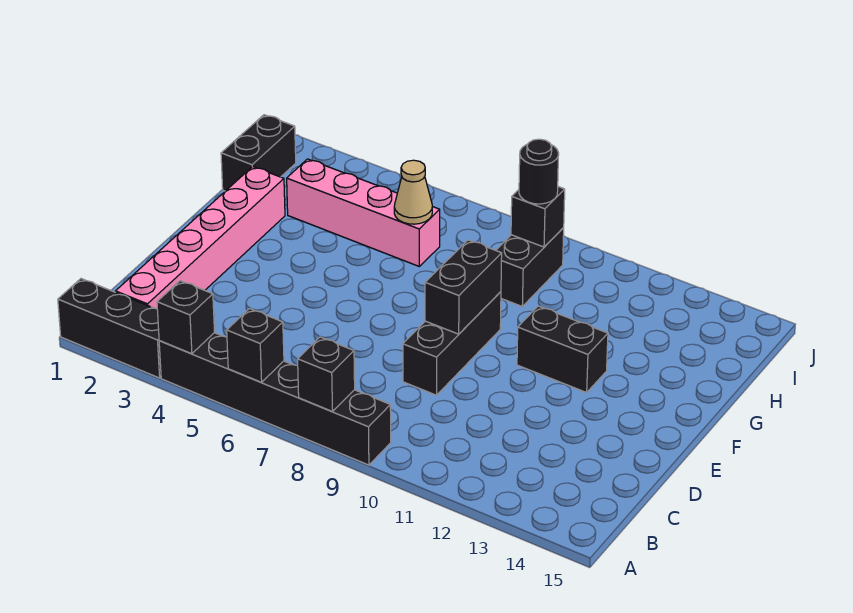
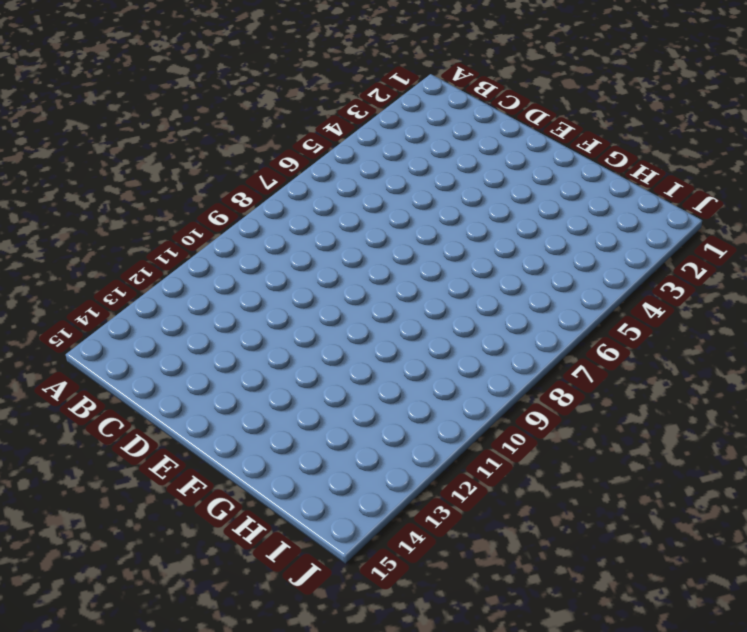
none -> black 1x3 brick [58,279,161,378]
none -> black 1x6 brick [159,333,391,465]
none -> pink 1x6 brick [115,167,285,309]

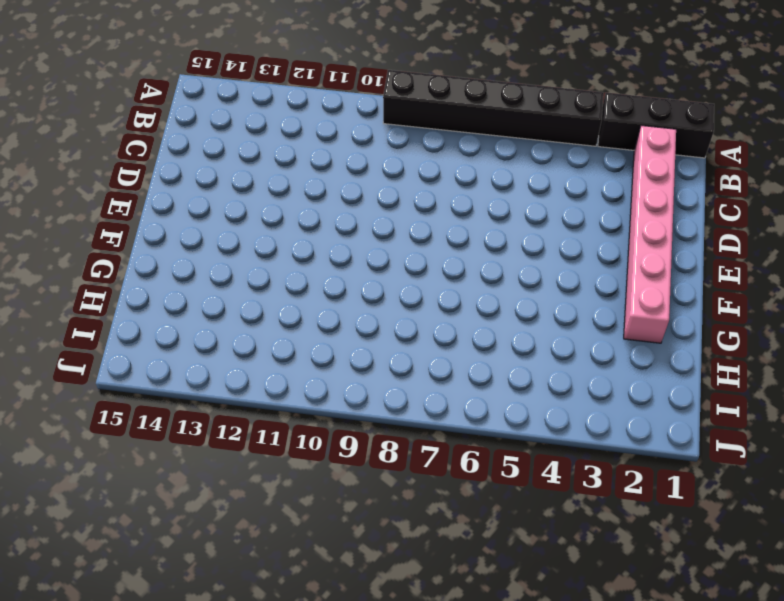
none -> black 1x3 brick [403,292,501,395]
none -> black 1x2 brick [517,306,608,392]
none -> black 1x2 brick [221,115,296,191]

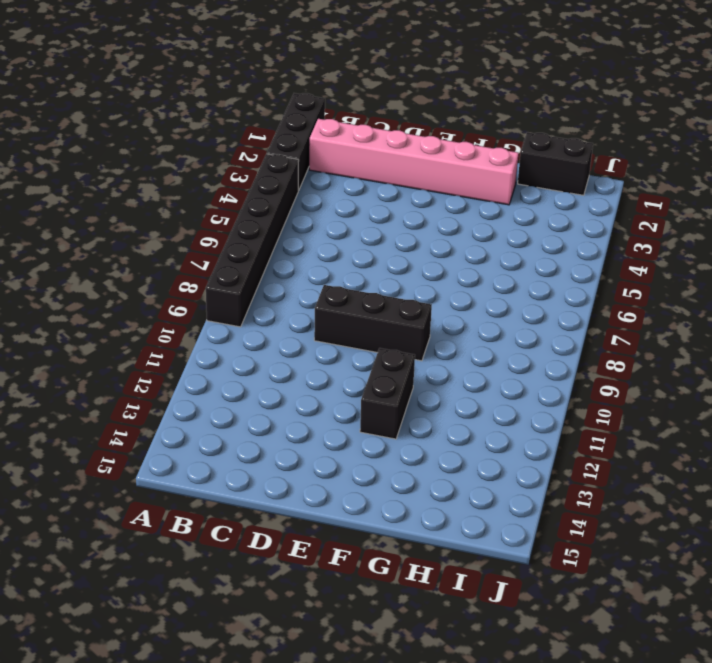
none -> pink 1x4 brick [287,159,440,266]
none -> black 1x2 brick [496,228,564,306]
none -> black 1x1 brick [157,281,215,354]

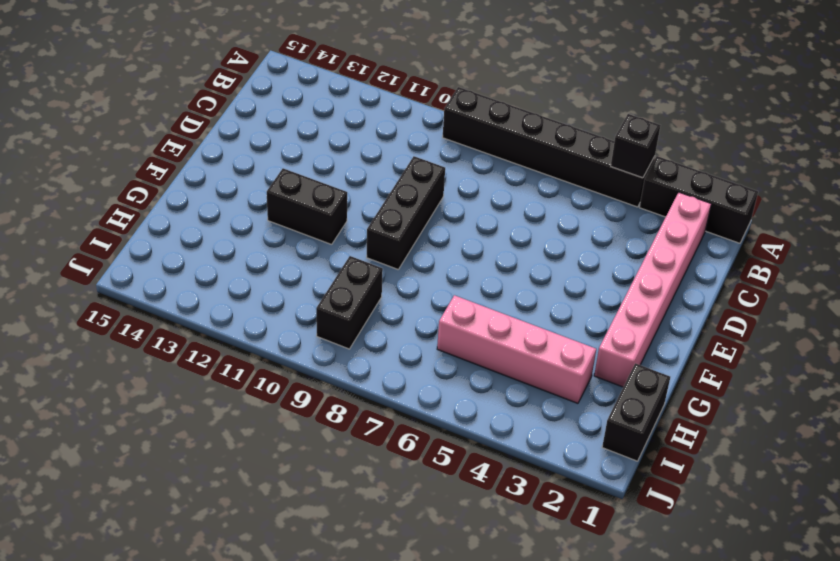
none -> black 1x1 brick [227,309,284,382]
none -> black 1x1 brick [298,337,355,412]
none -> black 1x2 brick [425,240,502,334]

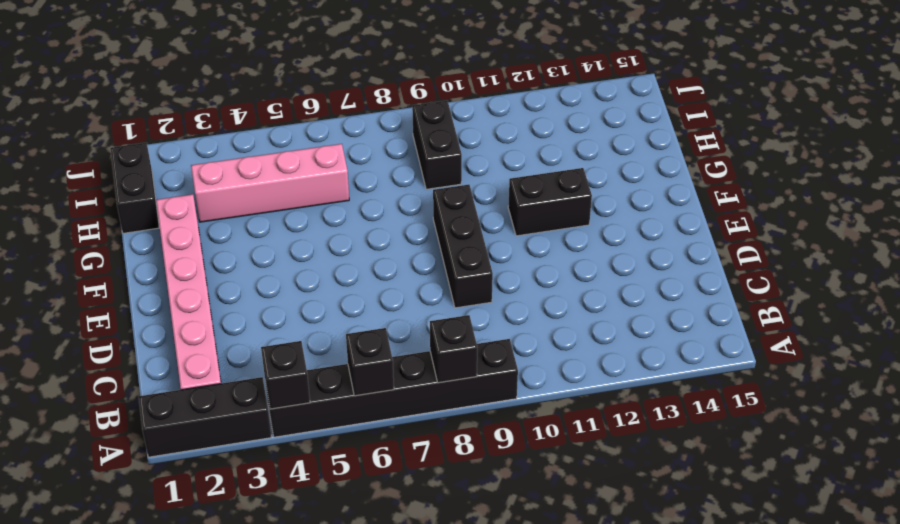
none -> black 1x2 brick [425,240,502,334]
none -> tan 1x1 cone [394,160,432,224]
none -> black 1x1 brick [511,187,565,247]

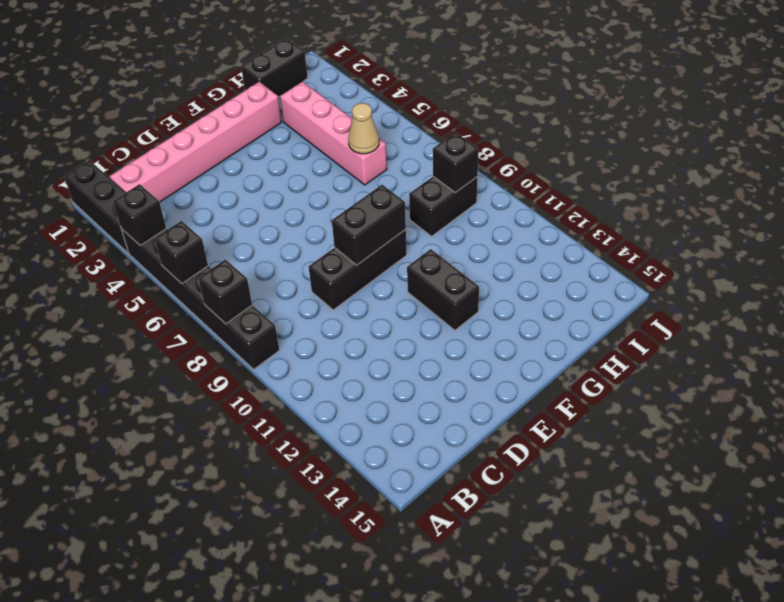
none -> black 1x1 round brick [519,139,559,204]

